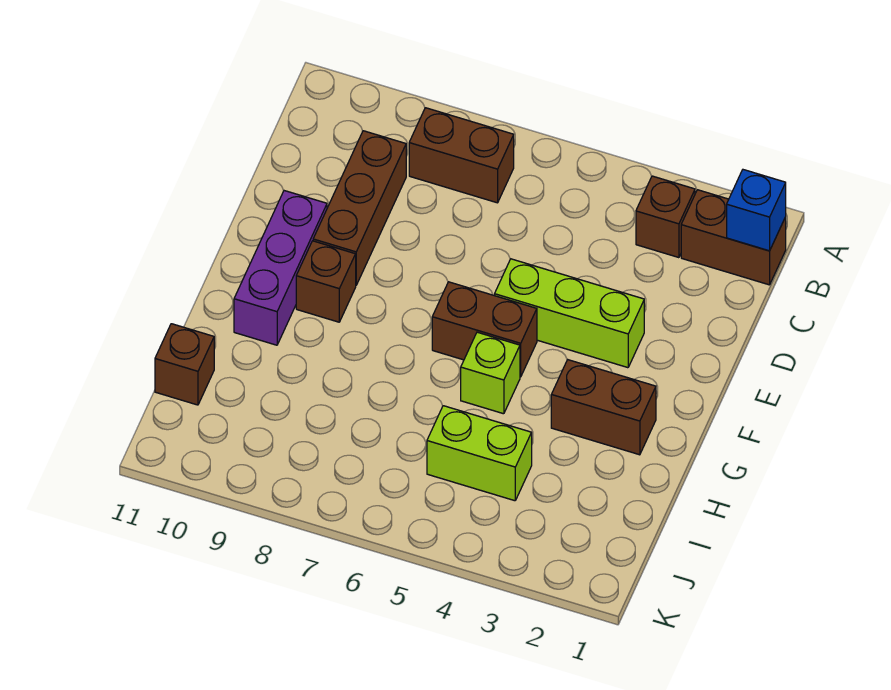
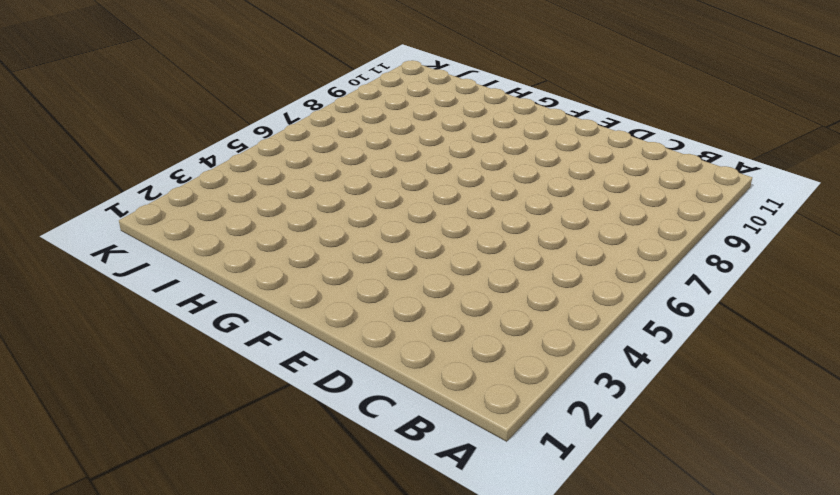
none -> brown 1x2 brick [681,190,786,285]
none -> brown 1x1 brick [636,176,695,258]
none -> brown 1x2 brick [409,108,514,203]

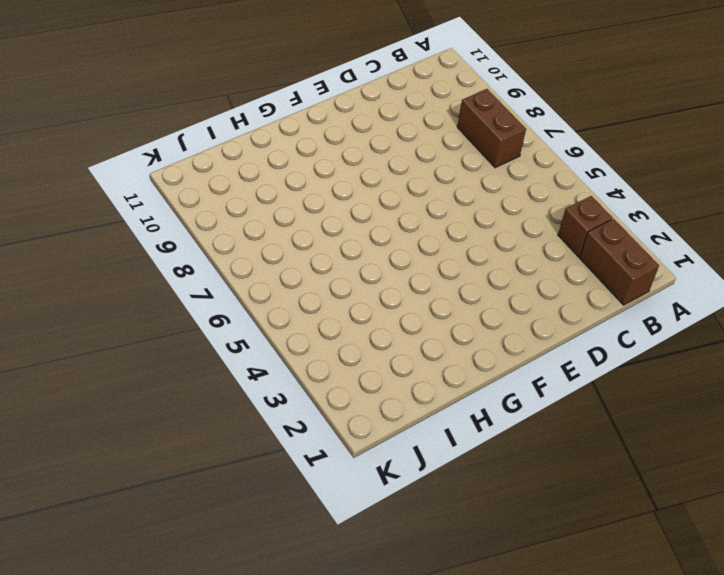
none -> brown 1x3 brick [313,131,406,285]
none -> lime 1x3 brick [495,259,644,368]
none -> purple 1x3 brick [234,191,327,345]

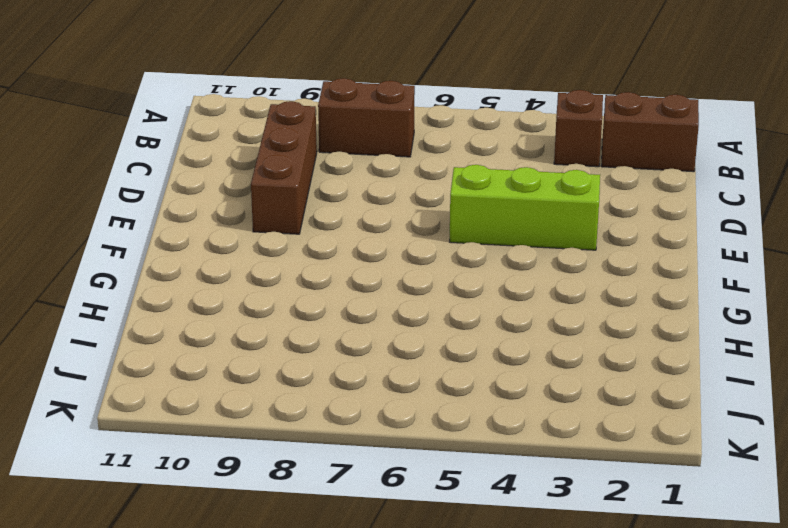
none -> purple 1x3 brick [234,191,327,345]
none -> brown 1x2 brick [432,282,537,377]
none -> brown 1x1 brick [296,241,356,322]

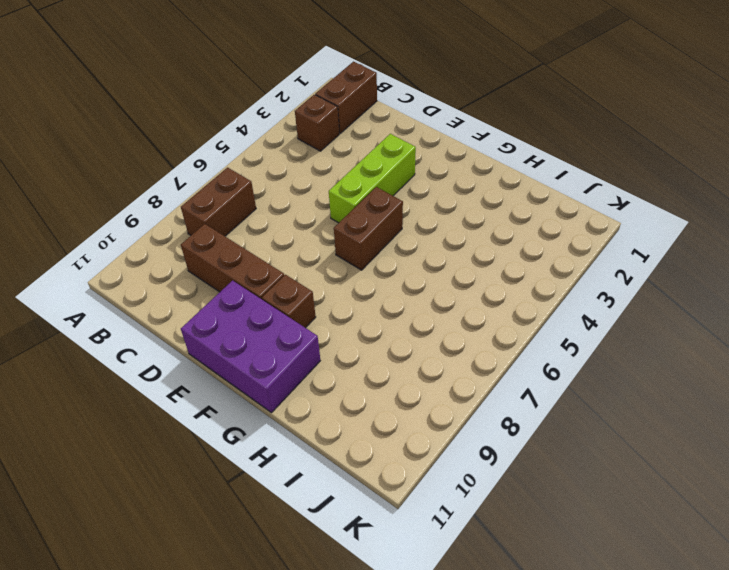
purple 2x3 brick [181,281,320,413] -> purple 1x3 brick [234,191,327,345]
none -> brown 1x2 brick [551,360,656,455]
none -> lime 1x1 brick [461,332,520,414]
none -> lime 1x2 brick [427,406,532,501]

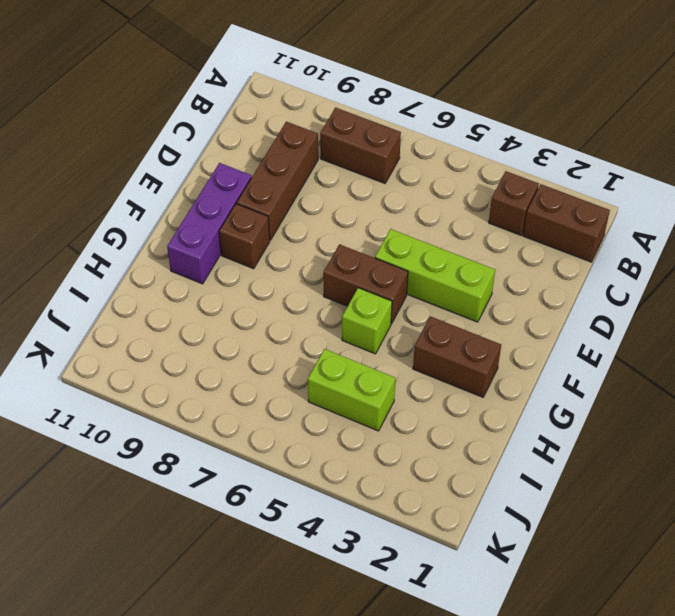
none -> brown 1x1 brick [155,324,214,405]
none -> blue 1x1 brick [727,170,786,251]

